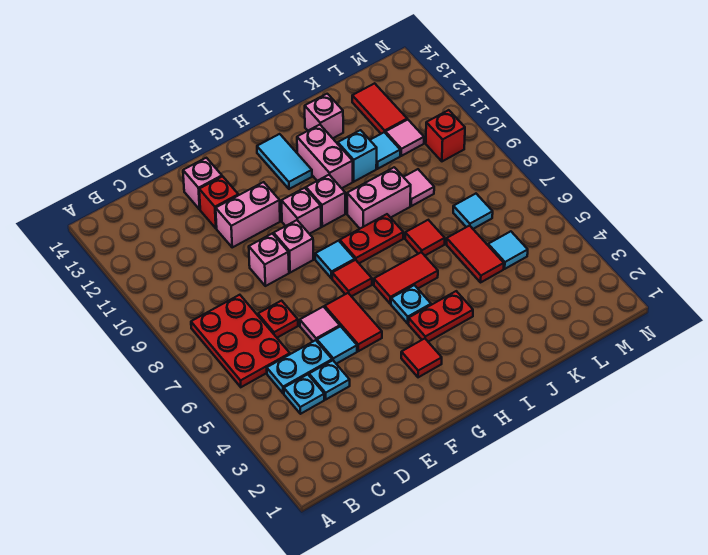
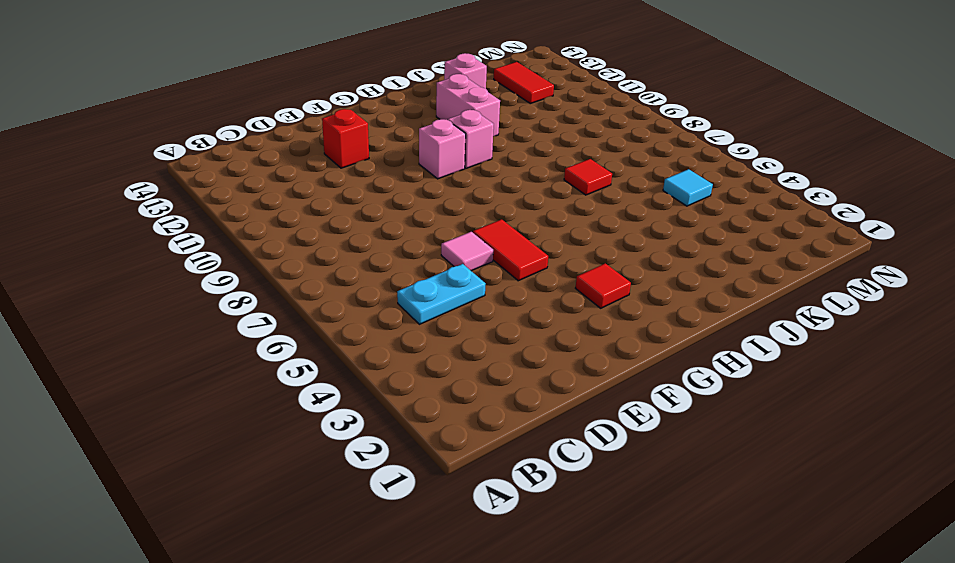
none -> red 2x3 plate [191,295,290,387]
none -> cyan 1x1 plate [284,374,324,414]
none -> cyan 1x1 plate [309,360,350,399]
none -> red 1x1 plate [258,301,298,338]

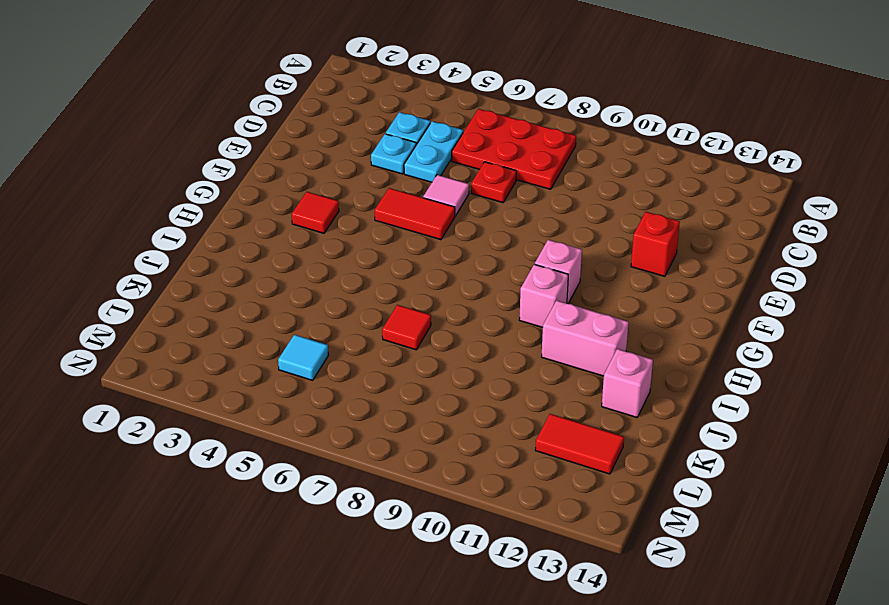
none -> cyan 1x1 tile [317,326,357,364]
none -> pink 1x1 brick [249,233,289,286]
none -> pink 1x2 brick [216,182,280,247]
none -> pink 1x1 brick [183,158,222,209]

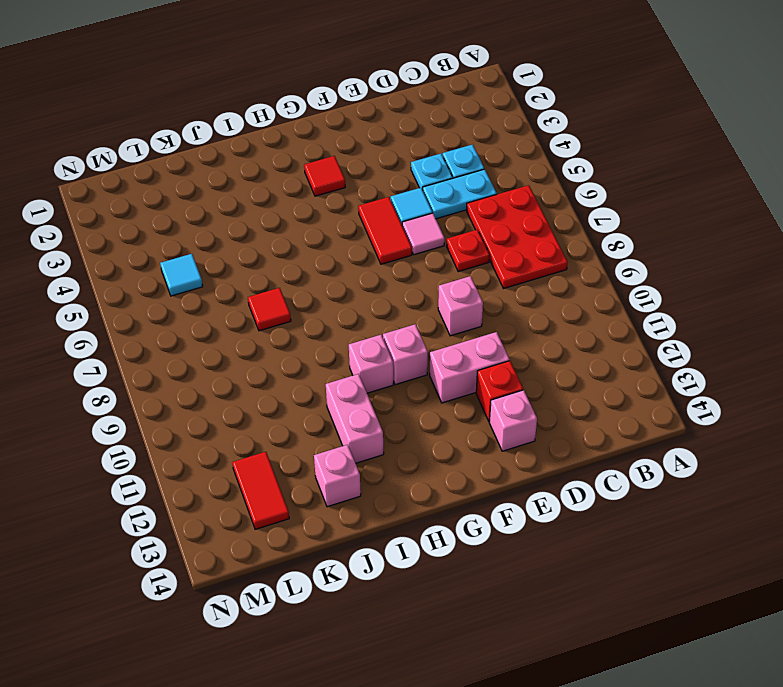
none -> pink 1x1 brick [274,220,313,273]
none -> red 1x1 tile [332,260,372,296]
none -> cyan 1x1 tile [315,241,355,278]
none -> red 1x2 plate [408,291,473,342]

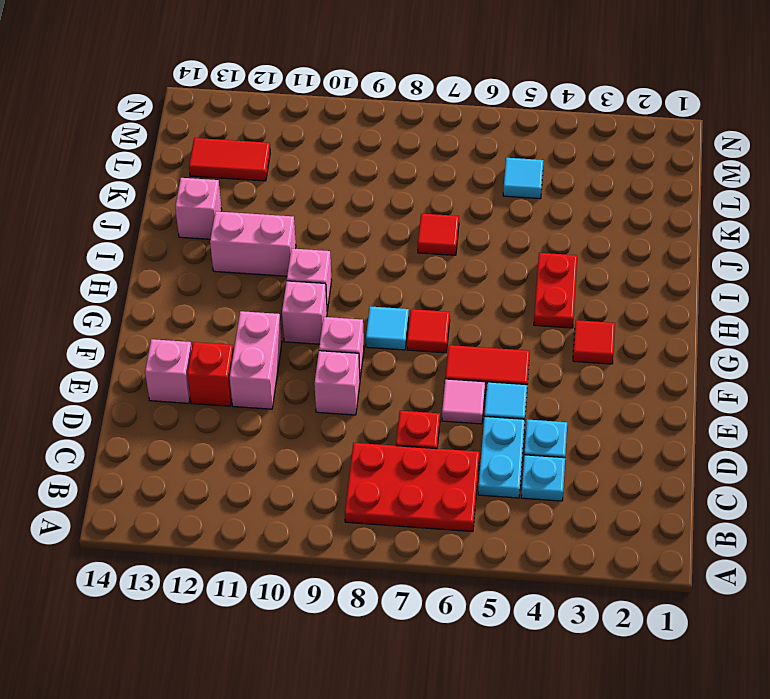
none -> cyan 1x1 plate [391,285,431,323]
none -> red 1x2 tile [374,252,438,304]
none -> red 1x2 plate [340,214,403,263]
none -> cyan 1x2 tile [257,134,312,189]

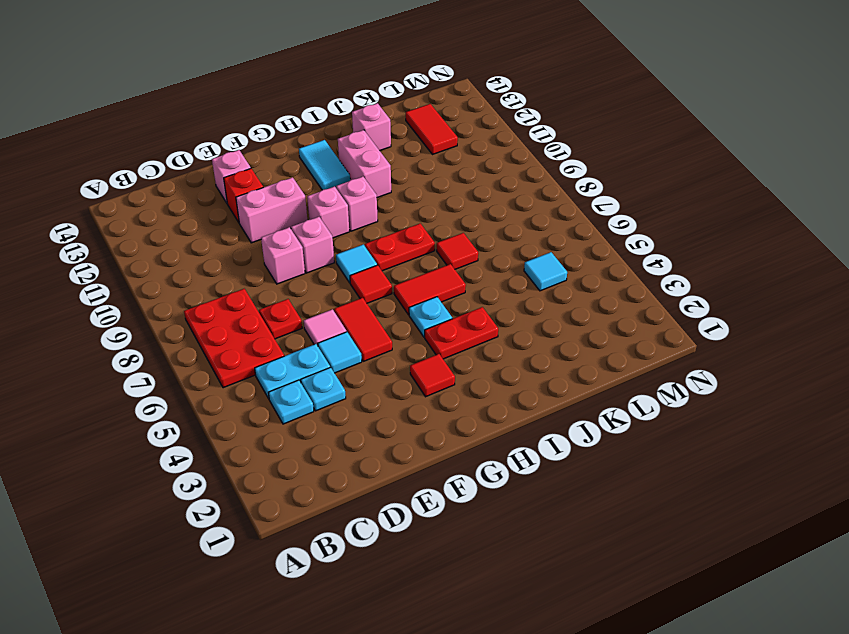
none -> pink 1x2 brick [347,167,411,228]
none -> cyan 1x1 brick [338,130,377,182]
none -> red 1x2 tile [447,226,504,282]
none -> pink 1x1 tile [404,169,434,206]

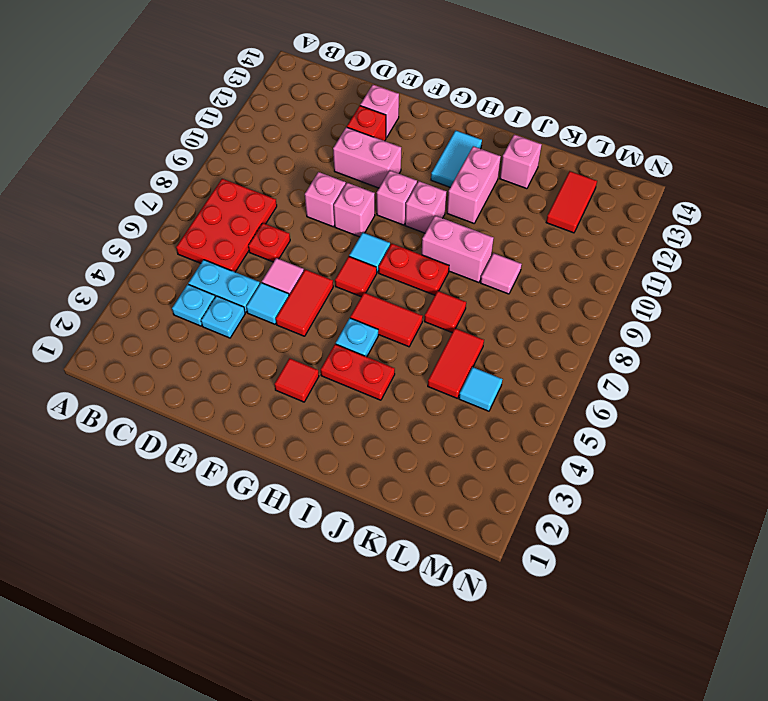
none -> cyan 1x1 brick [338,130,377,182]
none -> cyan 1x1 tile [370,132,400,169]
none -> cyan 1x1 tile [453,194,493,229]
none -> pink 1x1 tile [385,119,424,156]

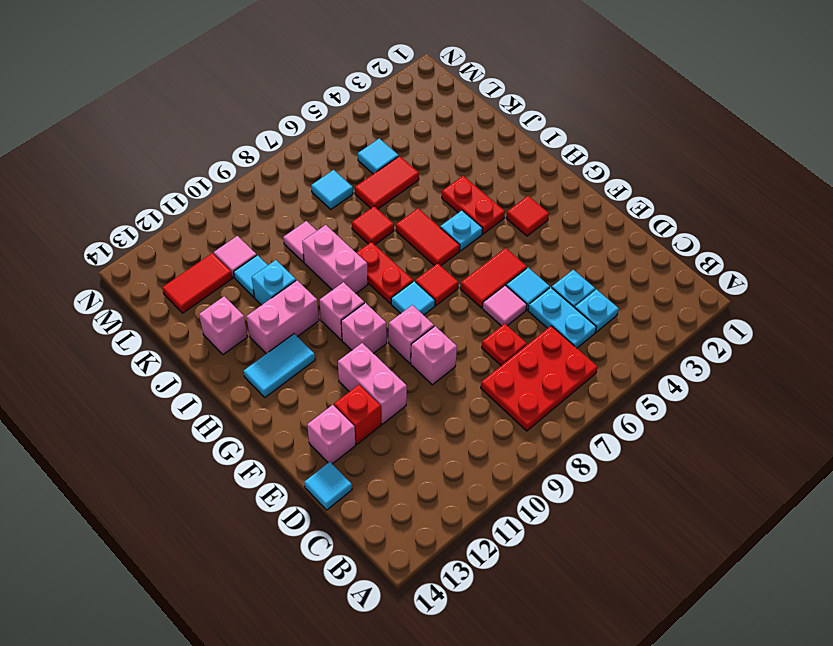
cyan 1x1 tile [304,462,352,510] -> none
none -> red 1x1 brick [426,110,465,161]

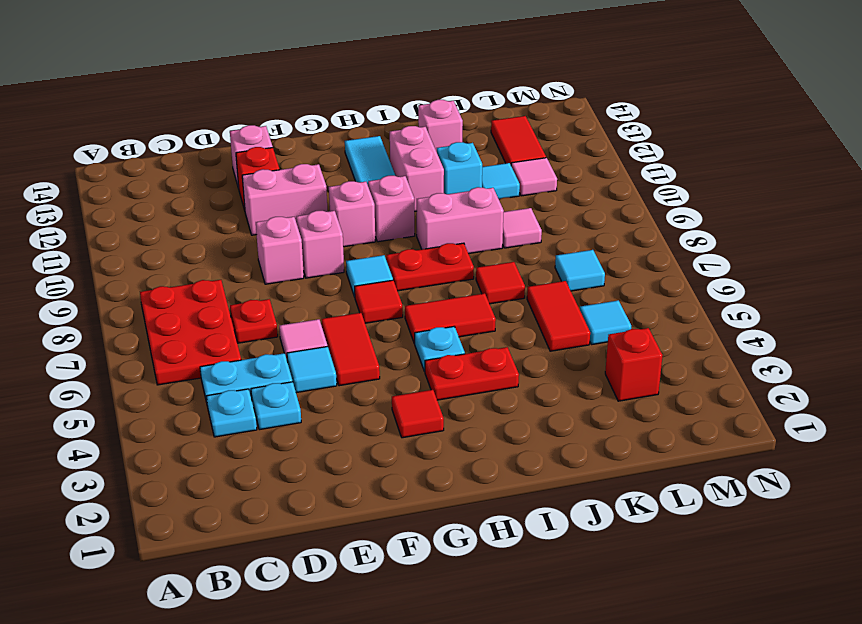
red 1x1 brick [605,328,663,401] -> red 1x1 brick moved to [426,110,465,161]

